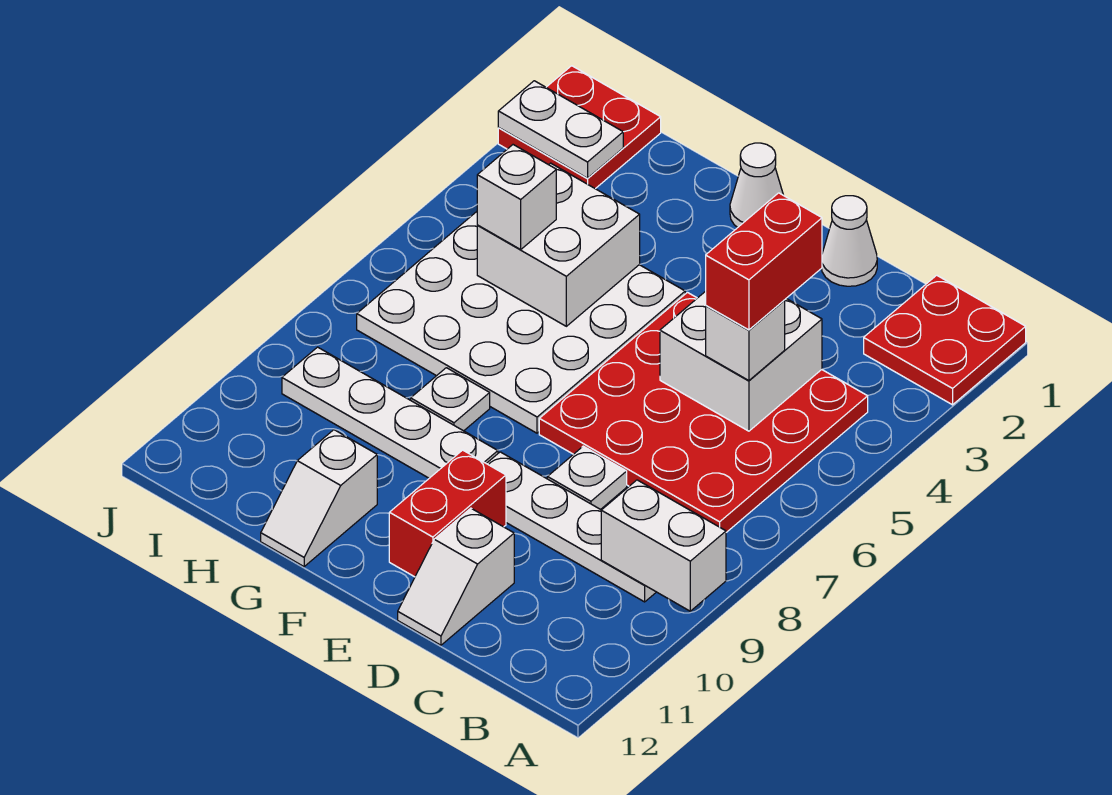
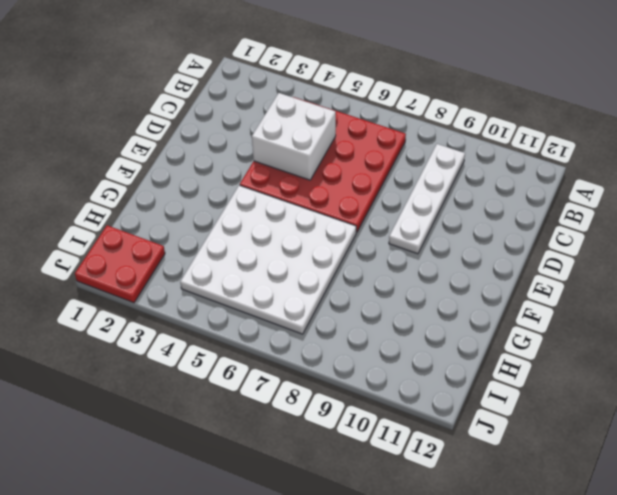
none -> red 2x2 plate [864,275,1026,405]
none -> white 1x1 cone [822,196,877,286]
none -> white 1x1 plate [547,446,627,510]

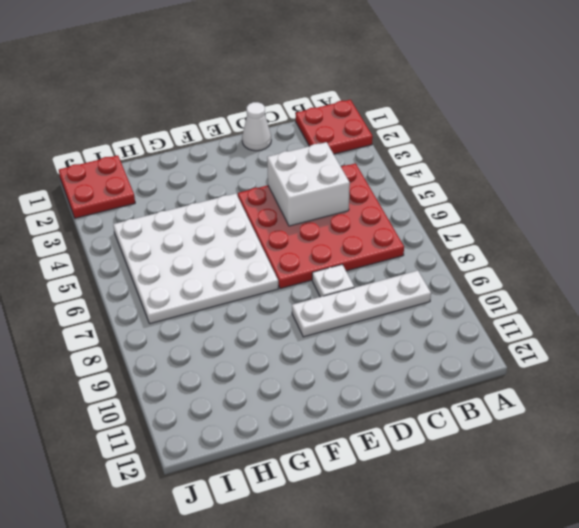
none -> white 1x2 slope [398,508,514,645]
none -> red 1x2 brick [389,450,506,577]
none -> white 1x1 cone [730,143,783,228]

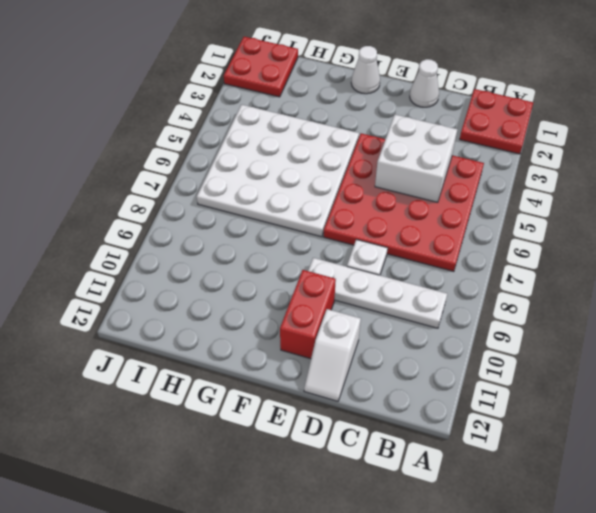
none -> white 1x4 plate [282,347,498,478]
none -> white 1x1 plate [411,368,490,431]
none -> white 1x2 slope [261,430,377,567]

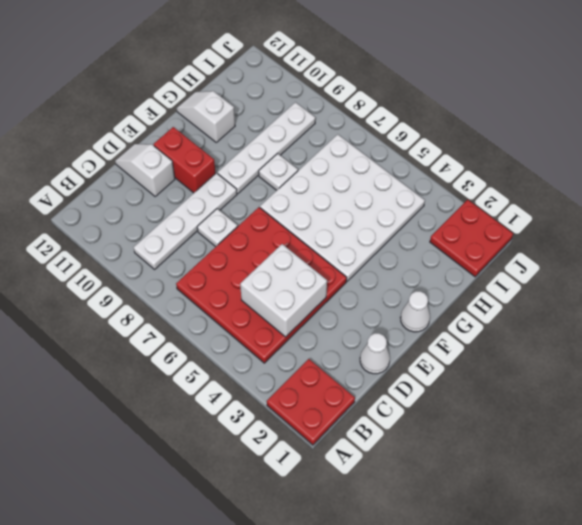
none -> white 1x2 brick [601,480,726,611]
none -> white 2x2 brick [477,163,640,326]
none -> white 1x2 plate [498,81,623,178]

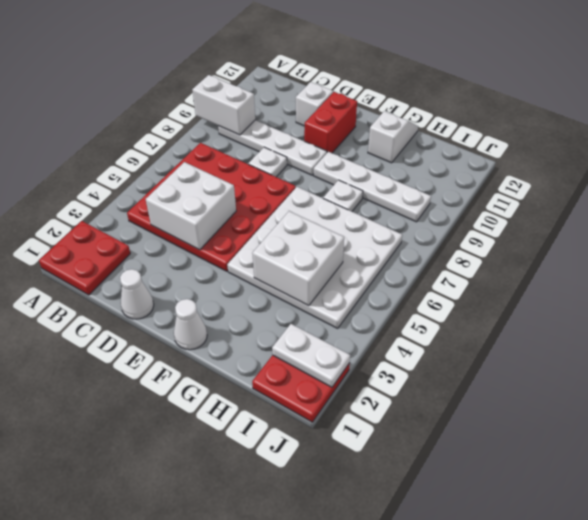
none -> white 1x1 brick [706,300,785,381]
none -> white 1x1 brick [477,145,556,249]
none -> red 1x2 brick [706,193,822,330]

